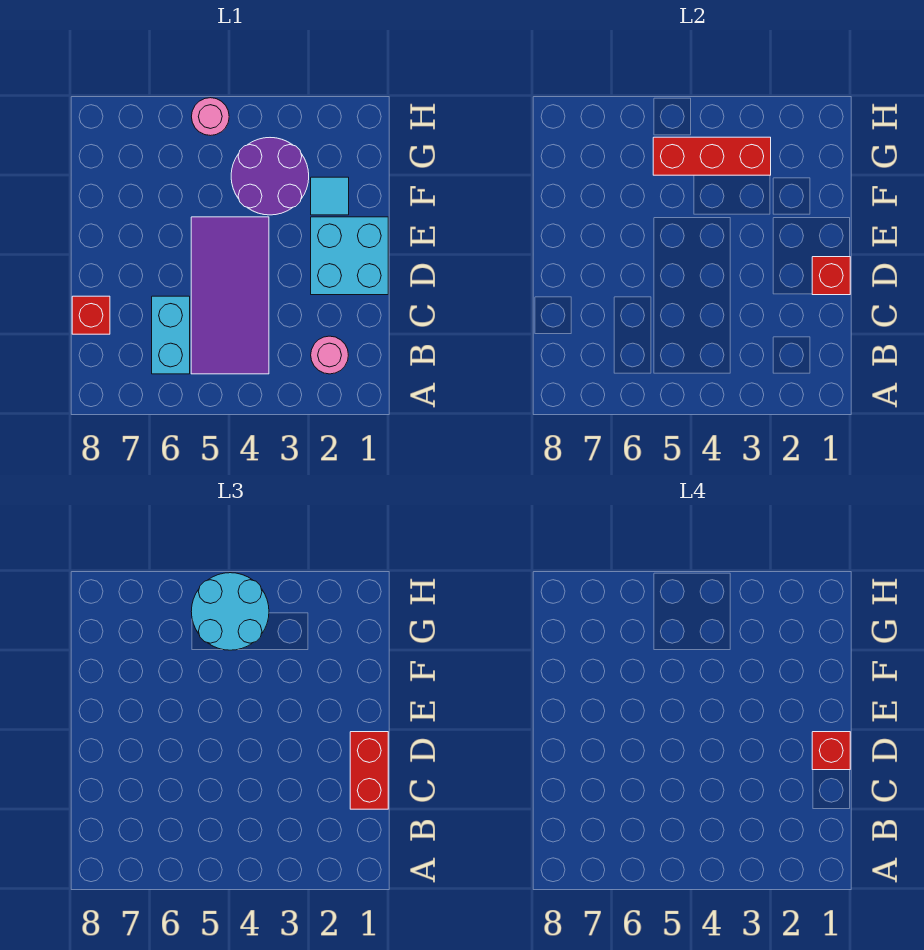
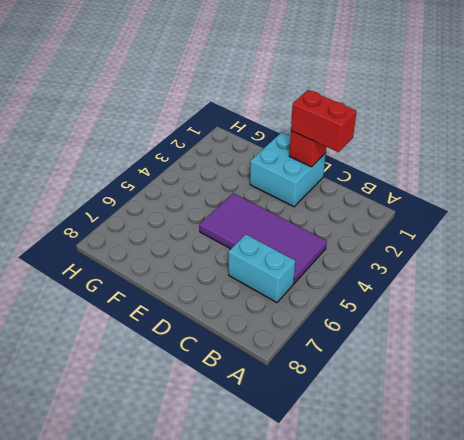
none -> pink 1x1 round brick [311,336,348,374]
none -> red 1x1 brick [72,296,110,334]
none -> cyan 1x1 tile [311,177,349,215]

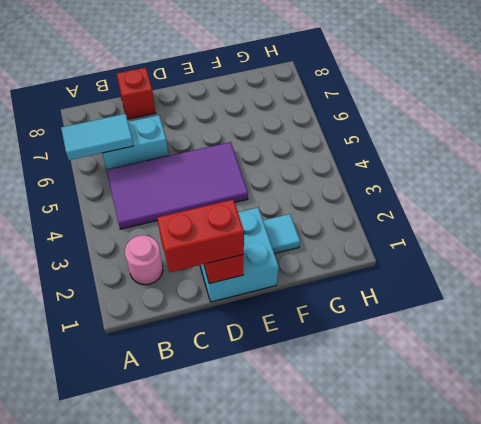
cyan 1x2 tile [61,114,133,160] -> none
none -> purple 2x2 round brick [231,138,309,215]
none -> pink 1x1 round brick [191,98,229,136]
none -> red 1x3 brick [653,137,771,175]

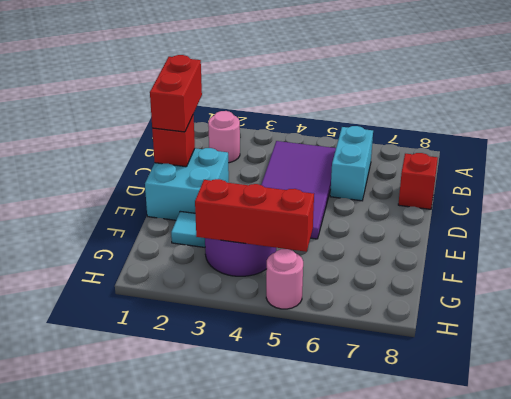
none -> cyan 2x2 round brick [191,573,269,650]
none -> red 1x1 brick [812,732,850,770]

